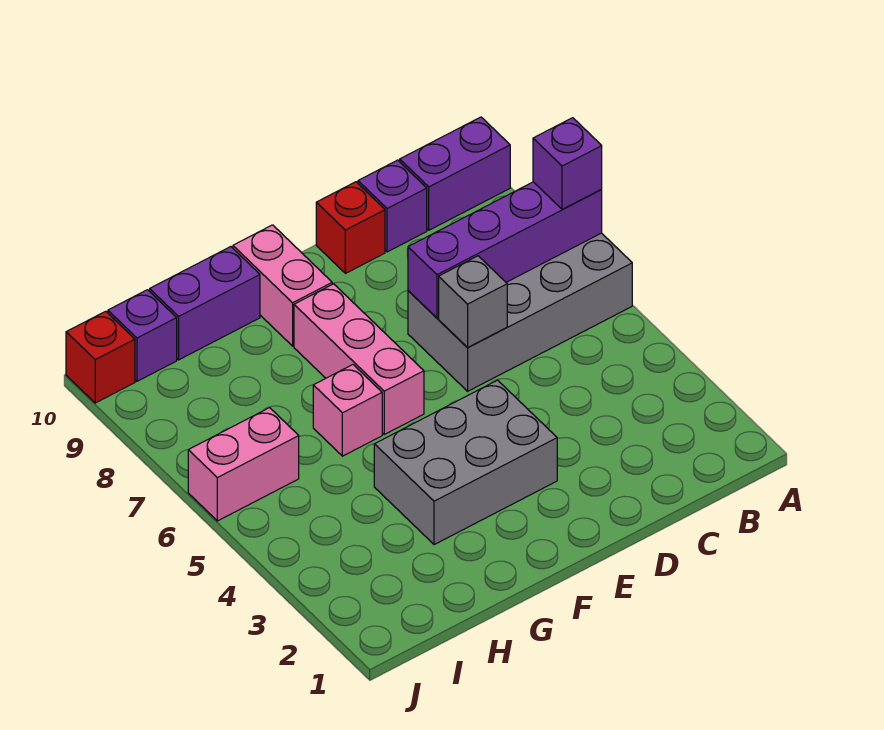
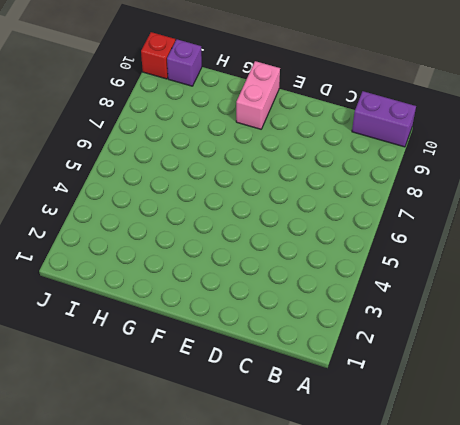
none -> grey 2x4 brick [408,233,632,391]
none -> purple 1x1 brick [358,160,427,252]
none -> red 1x1 brick [316,182,385,273]

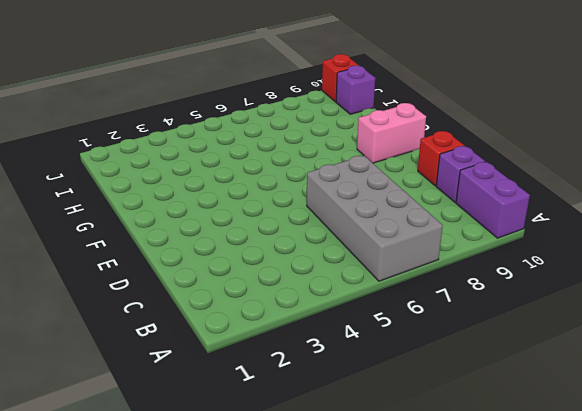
none -> grey 2x3 brick [374,380,557,545]
none -> pink 1x3 brick [294,284,424,434]
none -> pink 1x1 brick [313,365,382,456]

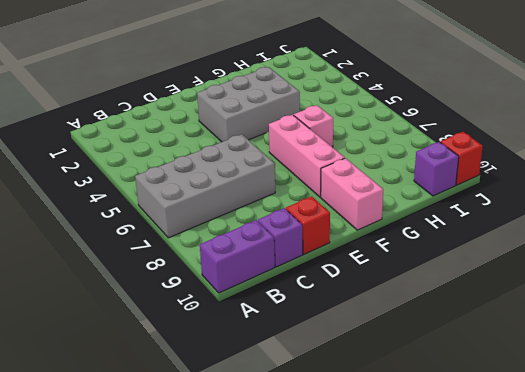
none -> purple 1x2 brick [150,247,260,360]
none -> pink 1x2 brick [188,408,299,521]
none -> purple 1x4 brick [408,182,602,318]

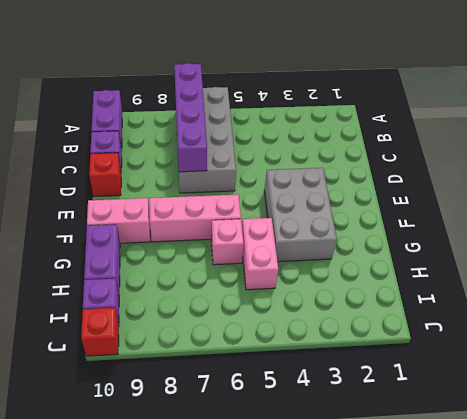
pink 1x2 brick [242,218,278,290] -> pink 1x2 brick moved to [188,408,299,521]
none -> grey 1x1 brick [439,256,507,348]
none -> purple 1x1 brick [533,118,602,209]

